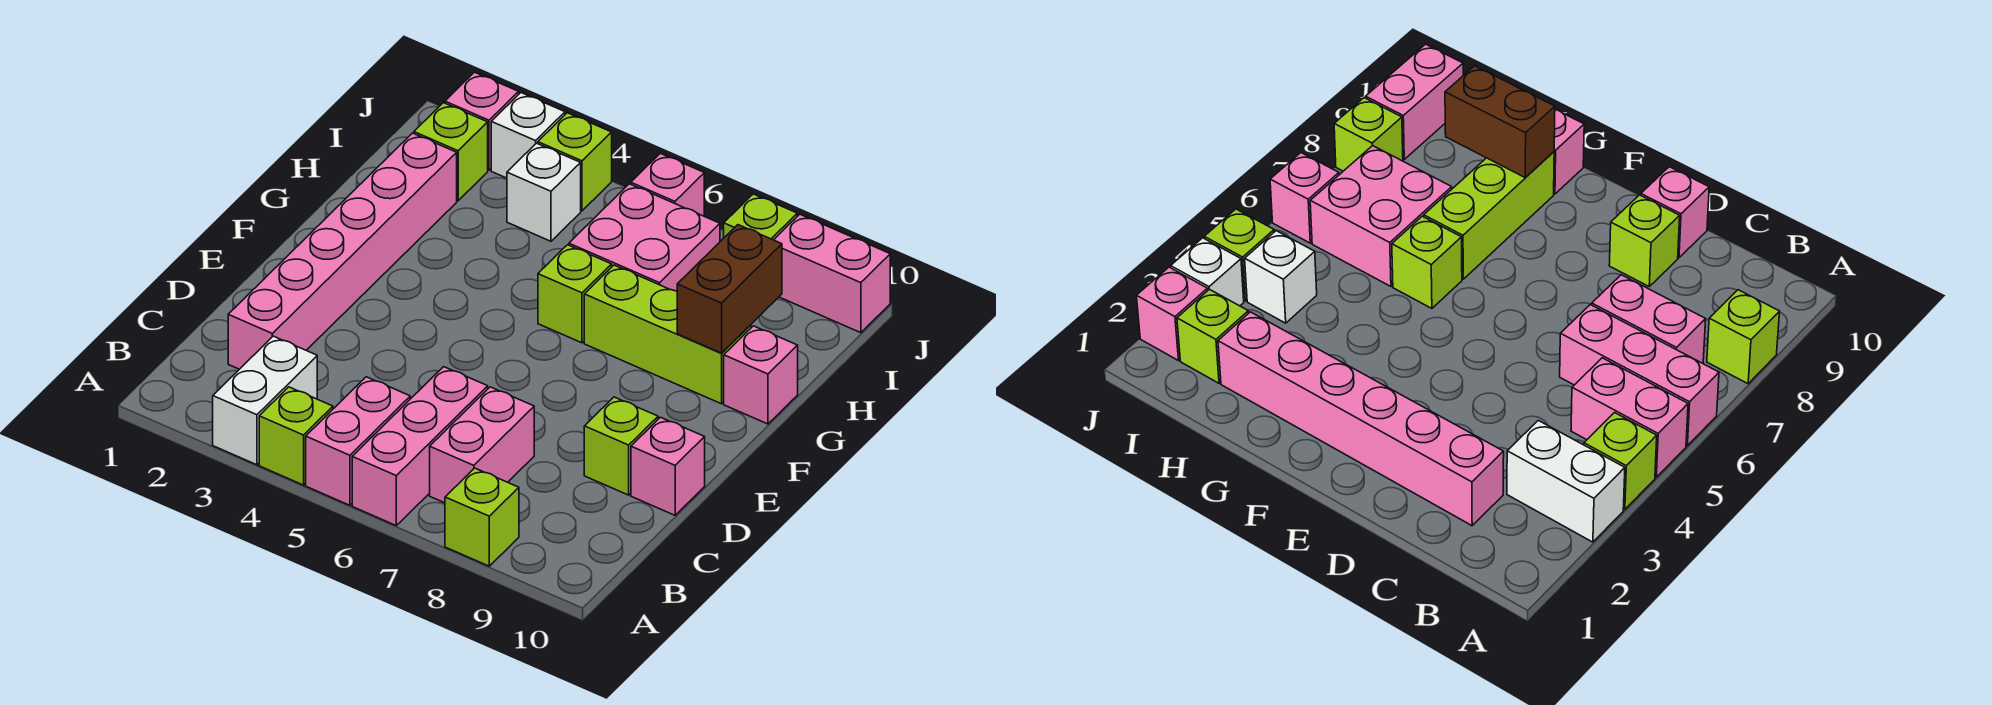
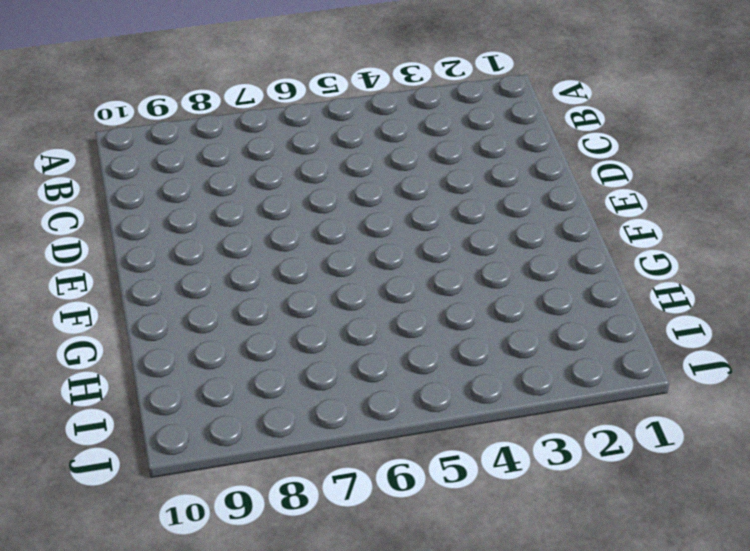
none -> white 1x2 brick [213,336,317,465]
none -> lime 1x1 brick [259,387,333,485]
none -> pink 1x2 brick [306,377,410,505]

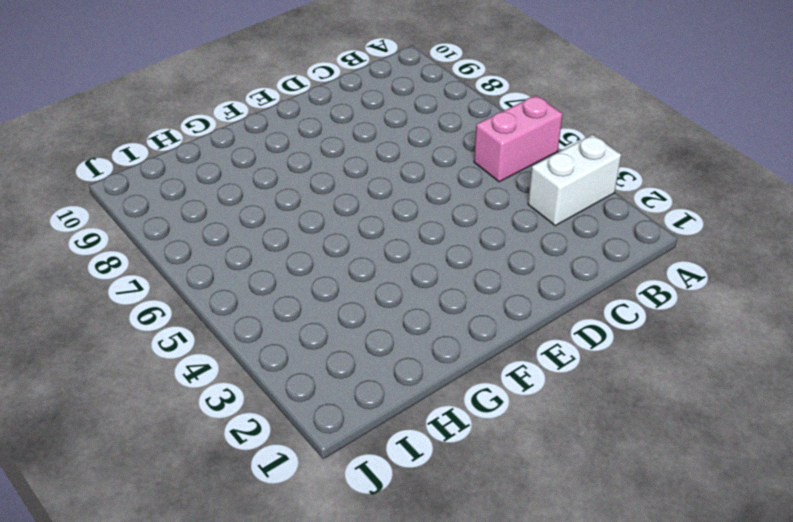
none -> lime 1x1 brick [259,387,333,485]
none -> pink 1x3 brick [352,367,488,525]
none -> lime 1x1 brick [445,468,519,566]

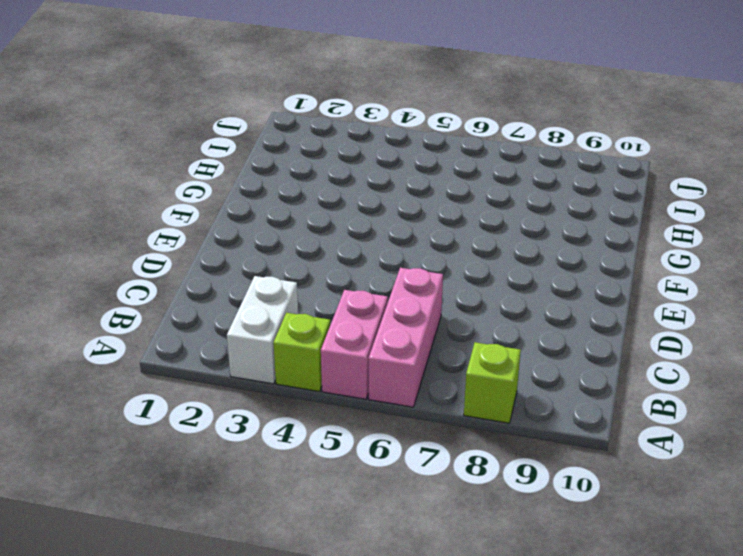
none -> pink 1x2 brick [430,387,534,503]
none -> pink 1x6 brick [228,133,457,369]
none -> lime 1x1 brick [584,397,658,495]

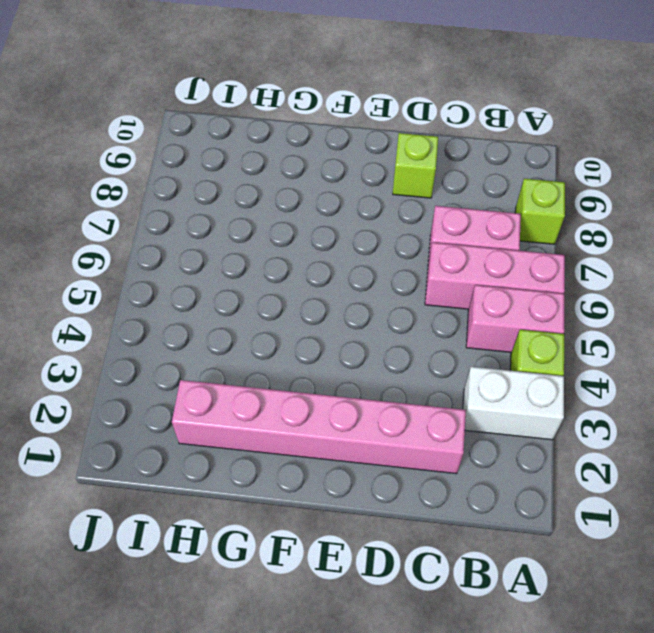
none -> pink 1x1 brick [631,417,705,515]
none -> lime 1x1 brick [538,245,612,343]
none -> lime 1x3 brick [584,265,751,404]

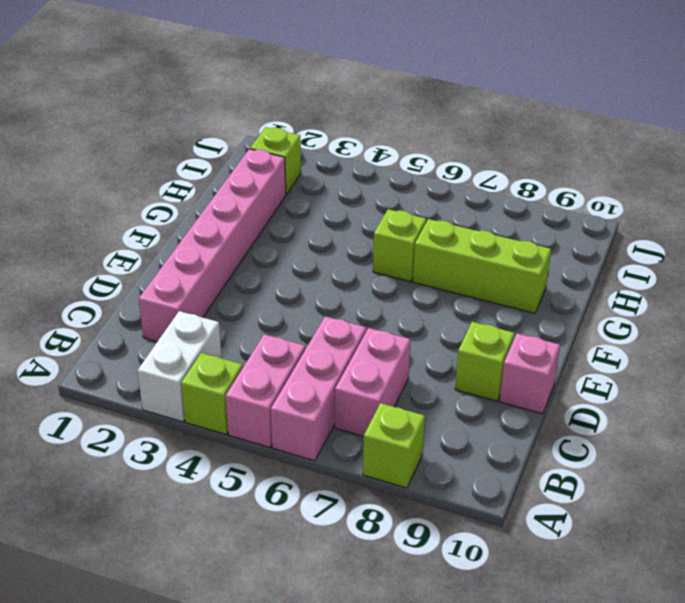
none -> pink 1x1 brick [724,326,798,424]
none -> pink 2x2 brick [569,184,720,291]
none -> white 1x1 brick [507,143,581,241]

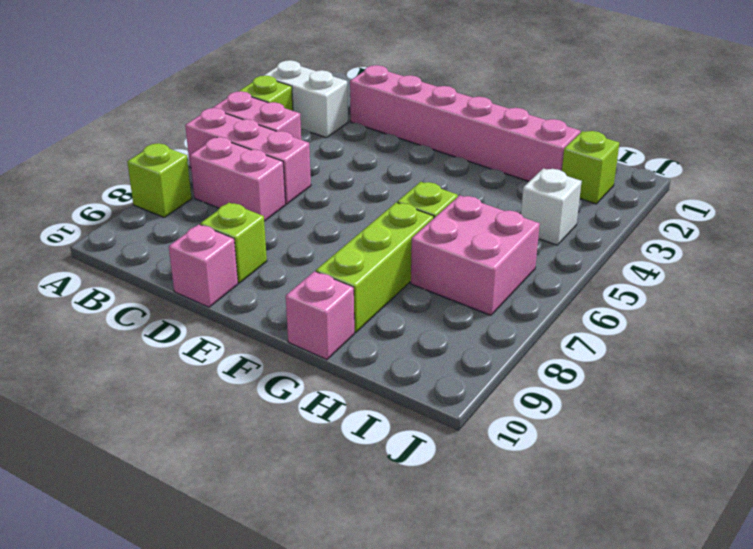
none -> pink 1x1 brick [445,72,519,170]
none -> white 1x1 brick [491,93,565,178]
none -> lime 1x1 brick [538,113,612,211]

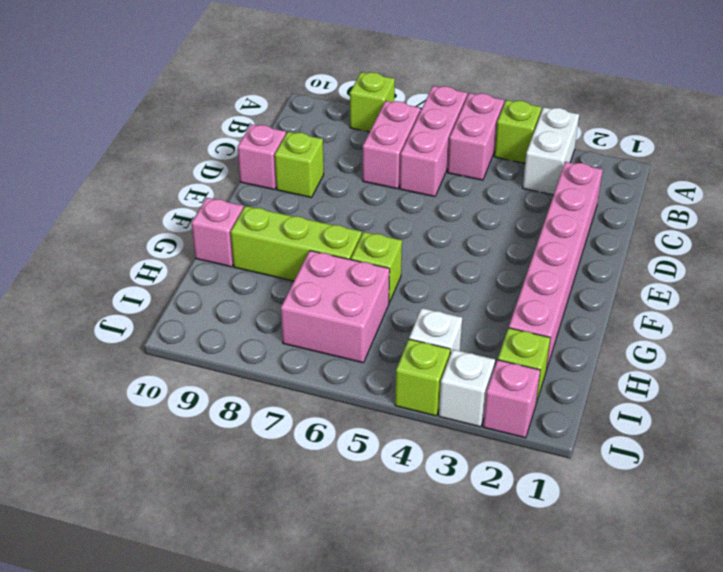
none -> pink 1x1 brick [631,153,704,216]
none -> lime 1x1 brick [724,194,797,240]
none -> pink 1x2 brick [774,214,890,333]

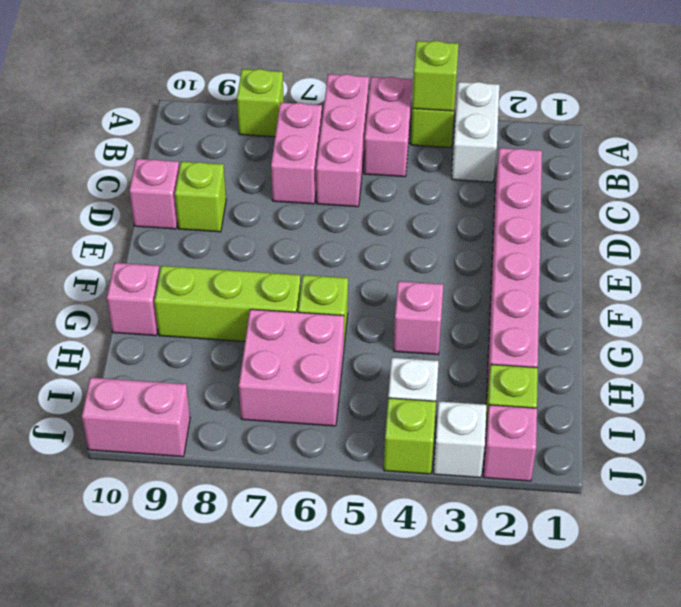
lime 1x1 brick [412,41,459,111] -> lime 1x1 brick moved to [724,194,797,240]
pink 1x1 brick [394,281,443,354] -> pink 1x1 brick moved to [631,153,704,216]
none -> brown 1x2 brick [677,225,782,353]

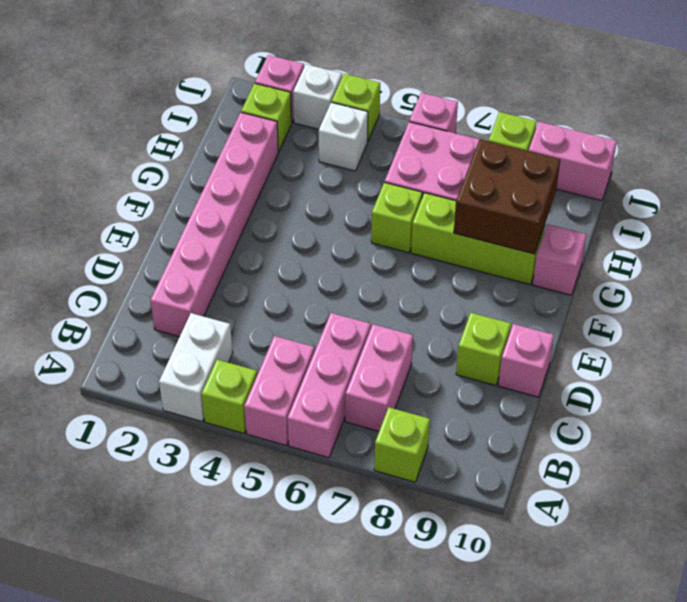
brown 2x2 brick [454,139,560,254] -> brown 1x2 brick [677,225,782,353]

